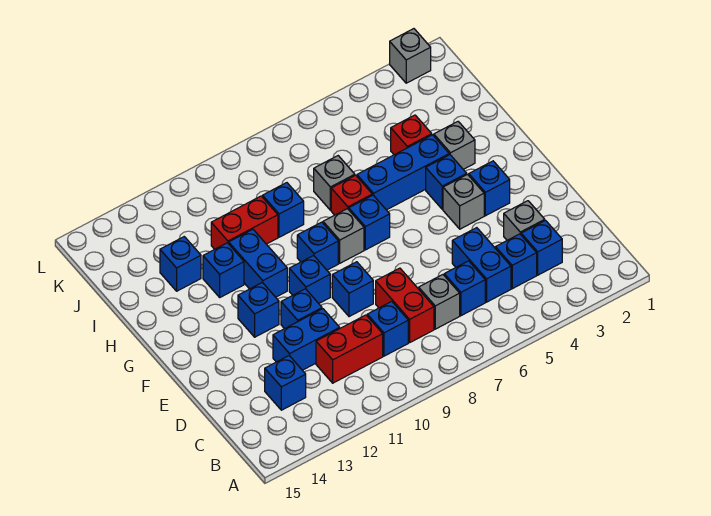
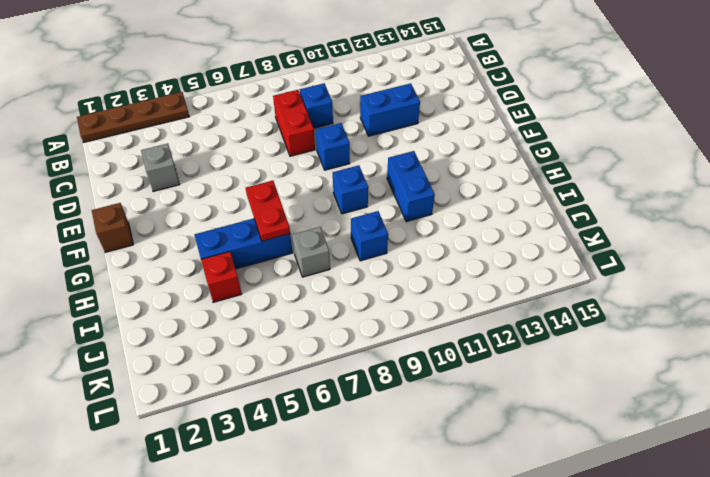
brown 1x4 plate [77,92,189,142] -> none
brown 1x1 brick [92,203,133,252] -> none
red 1x2 plate [246,181,290,241] -> none
none -> blue 1x1 brick [521,220,562,275]
none -> blue 1x1 brick [496,234,537,289]
none -> blue 1x2 brick [452,228,511,302]
none -> blue 1x1 brick [444,261,485,316]

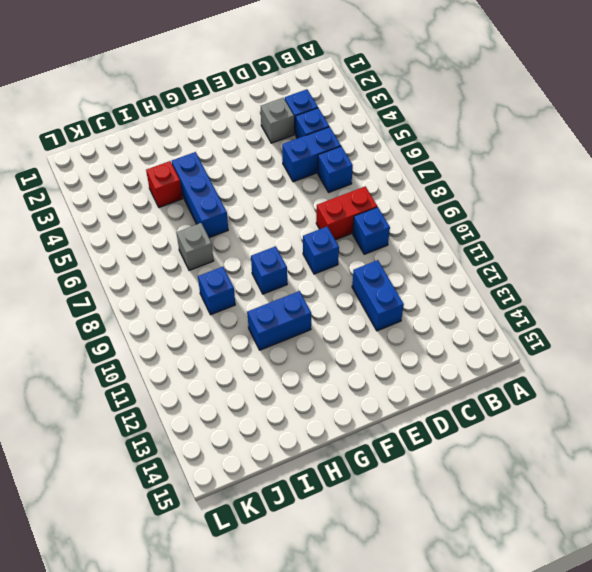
none -> grey 1x1 brick [419,275,460,329]
none -> red 1x2 brick [316,315,383,383]
none -> blue 1x1 brick [265,356,306,410]
none -> blue 1x1 brick [281,289,322,329]

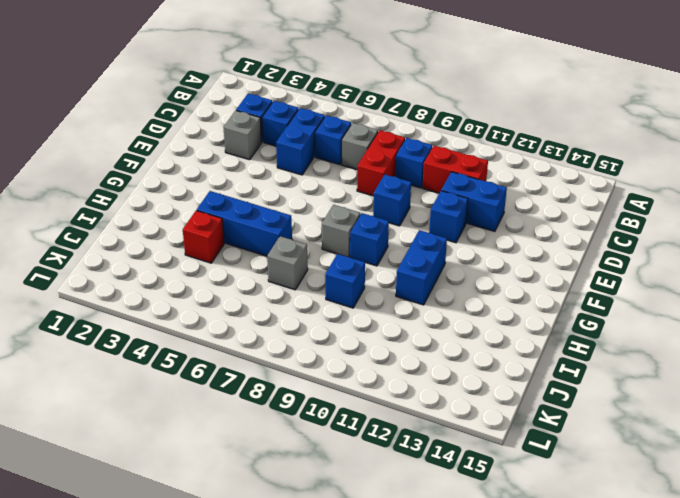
none -> blue 1x1 brick [265,356,306,410]
none -> blue 1x1 brick [469,161,510,216]
none -> grey 1x1 brick [443,175,484,229]
none -> blue 1x1 brick [289,255,330,303]

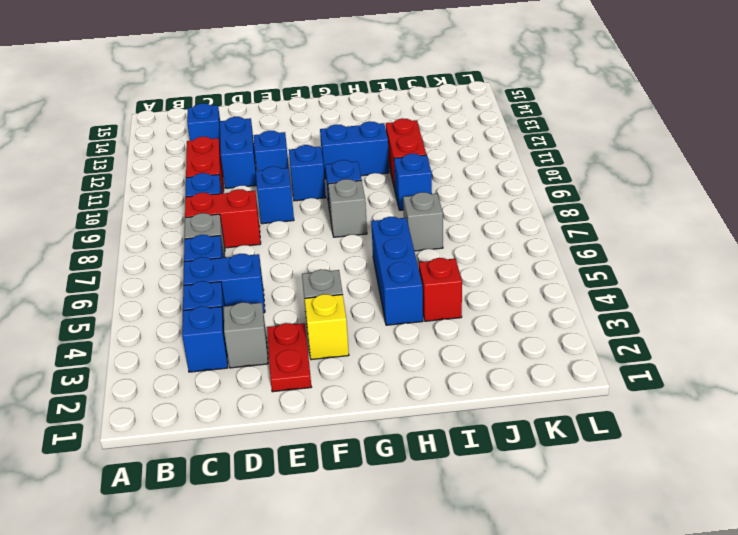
red 1x2 plate [267,323,311,392] -> none
yellow 1x1 brick [305,294,349,360] -> blue 1x1 brick [469,161,510,216]
none -> blue 1x1 brick [238,282,279,337]
none -> blue 1x1 brick [426,155,467,209]
none -> blue 1x1 brick [349,195,390,250]
none -> grey 1x1 brick [434,122,475,169]

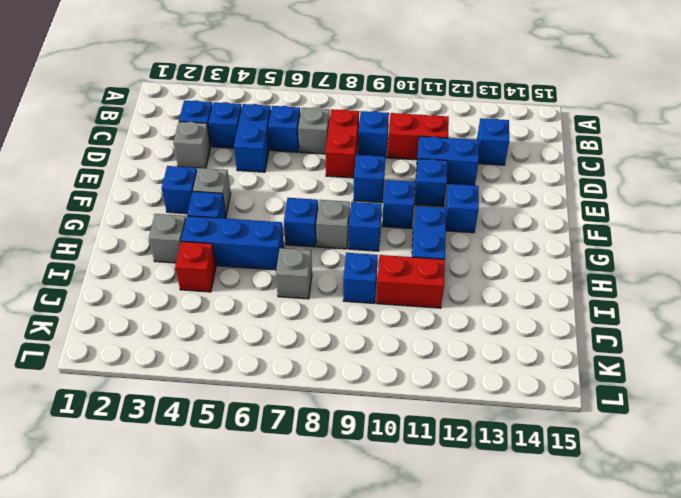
none -> red 1x1 brick [331,175,372,215]
none -> blue 1x1 brick [203,243,244,297]
none -> blue 1x1 brick [160,237,201,291]
none -> grey 1x1 brick [390,29,431,83]

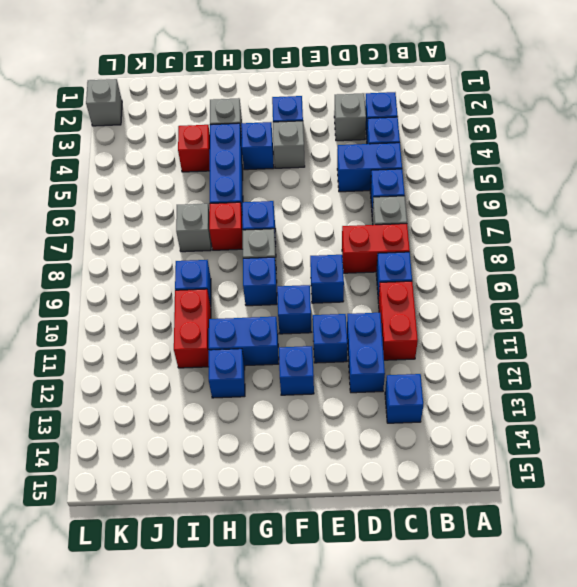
none -> blue 1x1 brick [160,237,201,291]

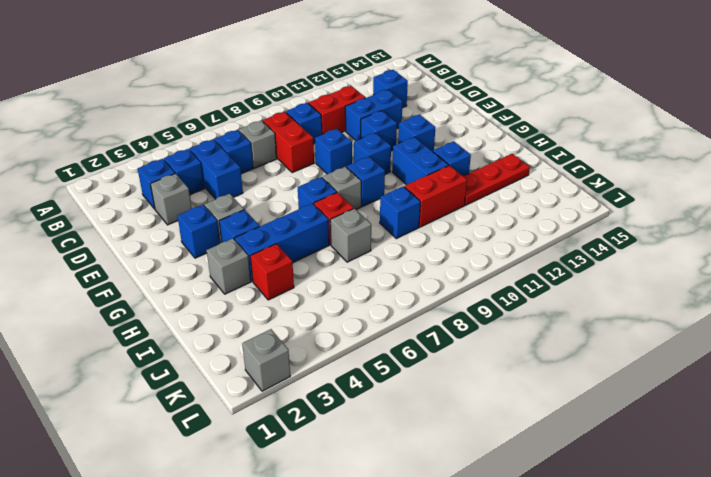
red 1x3 plate [463,154,530,205] -> blue 1x1 brick [160,237,201,291]

